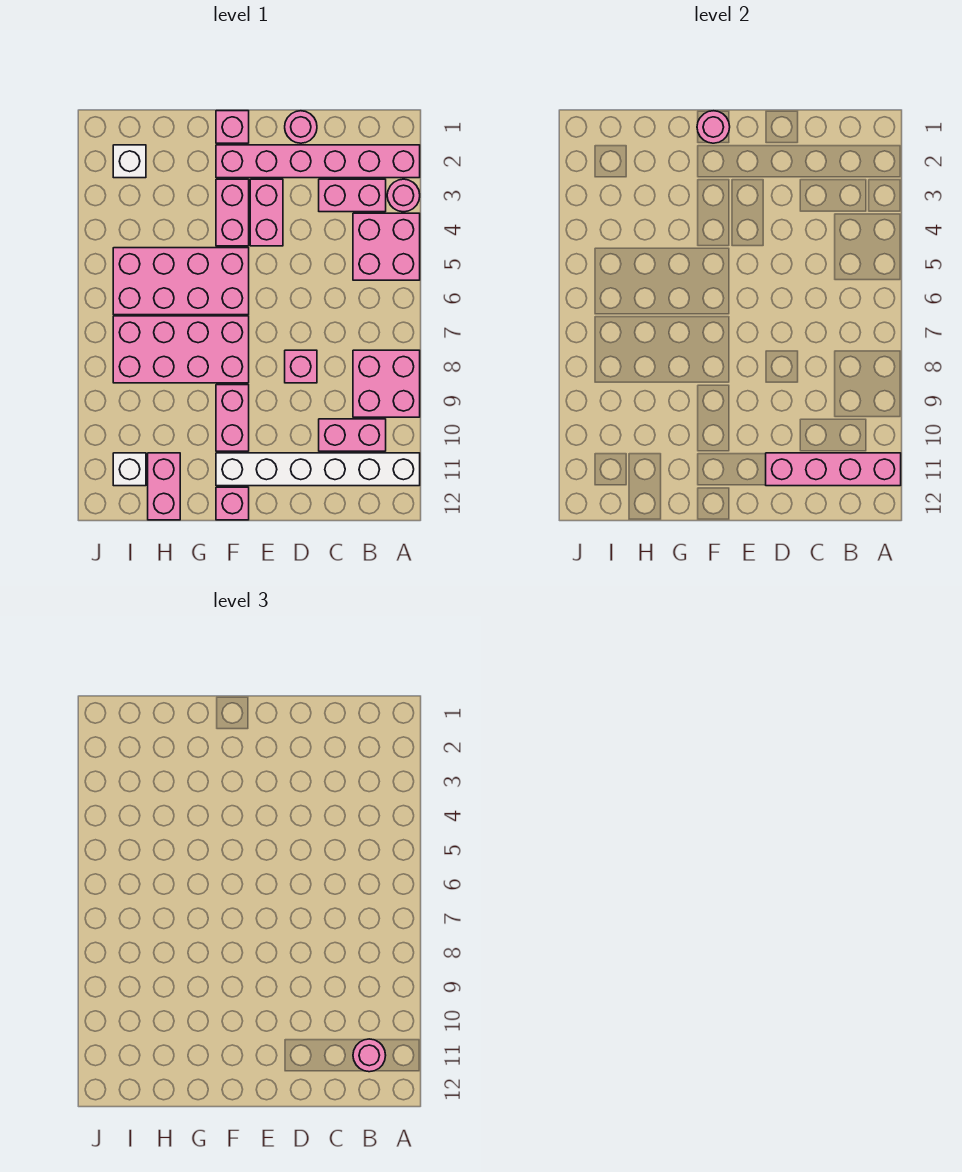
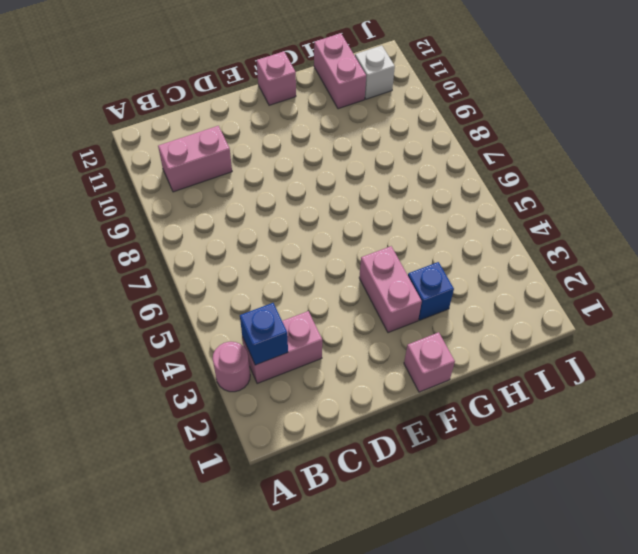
blue 1x1 brick [240,303,288,365] -> none
blue 1x1 brick [408,262,454,320] -> none
none -> pink 1x6 brick [216,145,420,178]
none -> pink 2x2 brick [353,213,420,280]
none -> pink 2x2 brick [353,350,420,417]

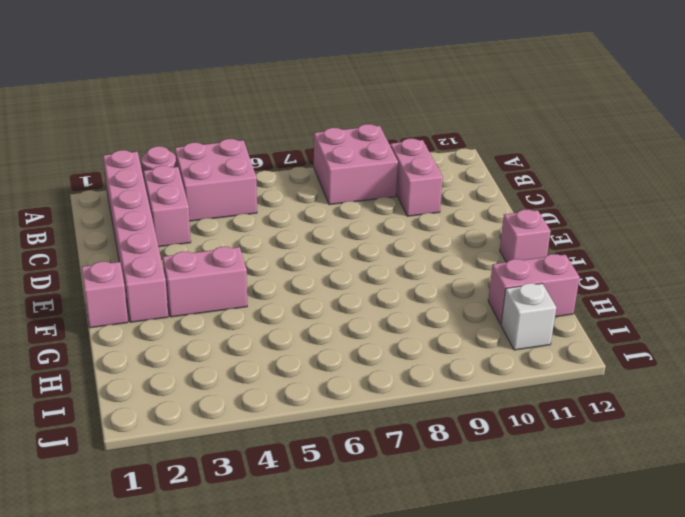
none -> white 1x6 brick [216,453,420,486]
none -> pink 1x1 round brick [285,111,317,143]
none -> pink 1x1 brick [285,350,317,383]

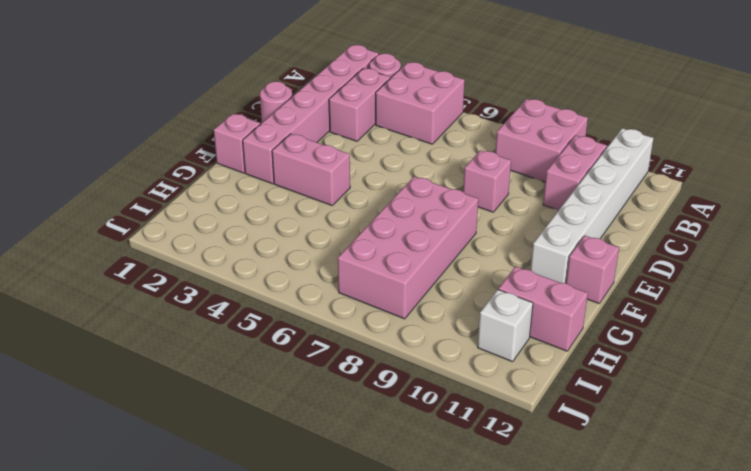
none -> pink 1x2 brick [250,179,283,246]
none -> pink 2x4 brick [113,248,249,315]
none -> pink 1x2 brick [216,385,249,451]

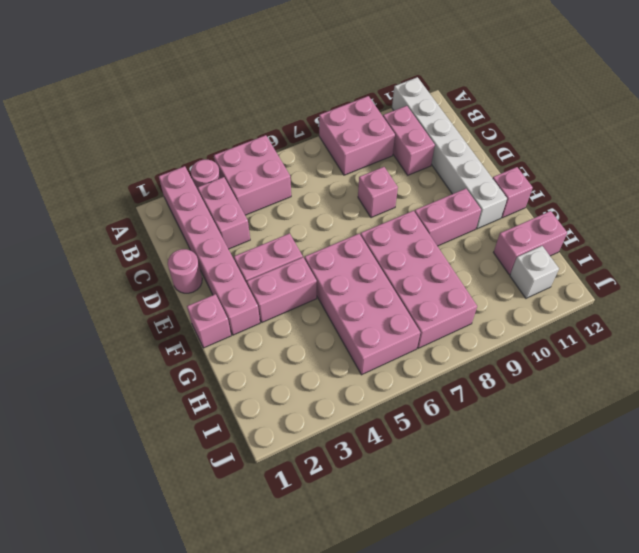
none -> white 1x1 brick [113,145,146,178]
none -> pink 1x4 brick [766,453,901,486]
none -> pink 1x1 round brick [697,111,730,143]

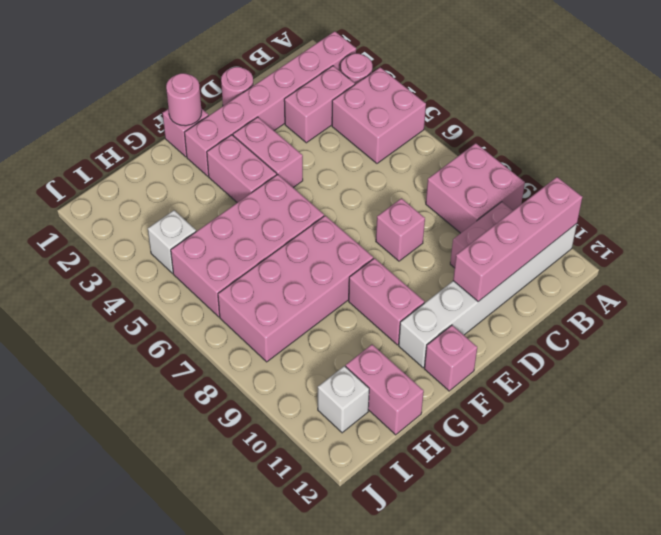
white 1x1 brick [148,210,196,273] -> white 1x1 brick moved to [113,145,146,178]
none -> pink 1x1 round brick [353,1039,386,1072]

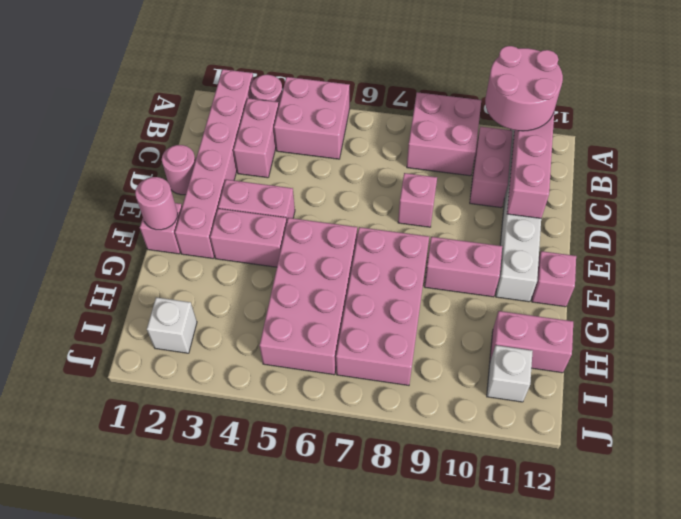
pink 2x2 round brick [485,46,563,131] -> pink 1x1 round brick [353,1039,386,1072]

